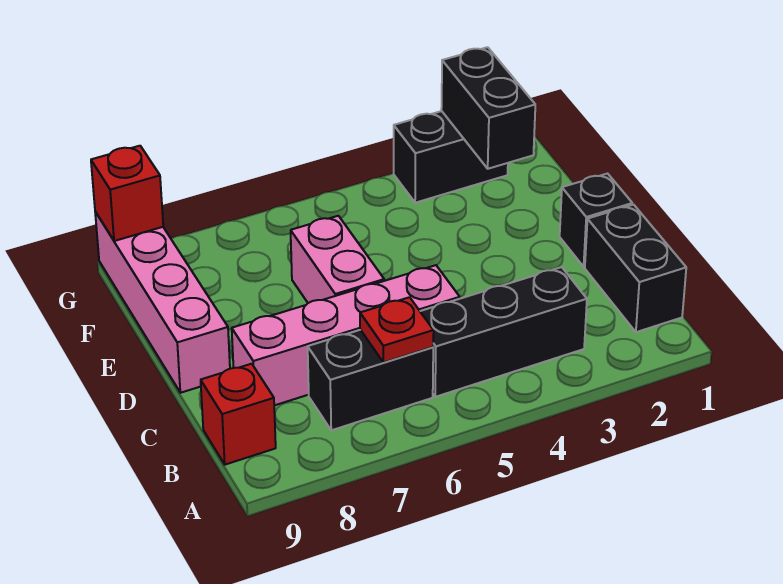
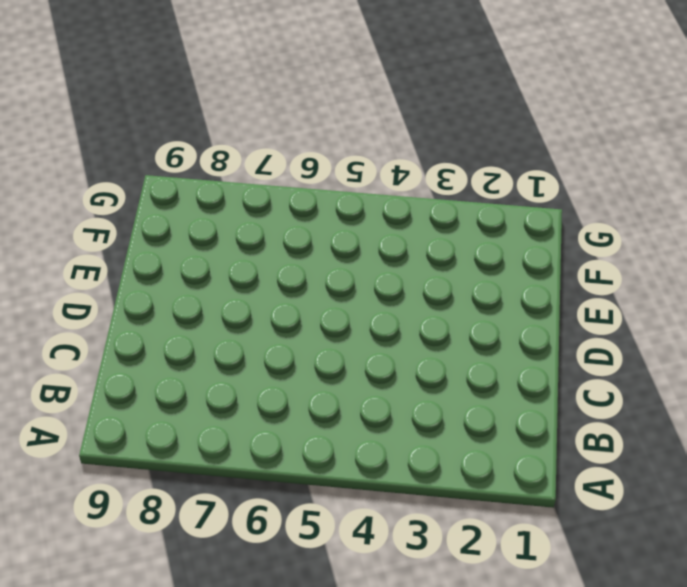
none -> black 1x2 brick [585,205,686,332]
none -> black 1x3 brick [420,267,587,397]
none -> black 1x2 brick [308,330,433,430]

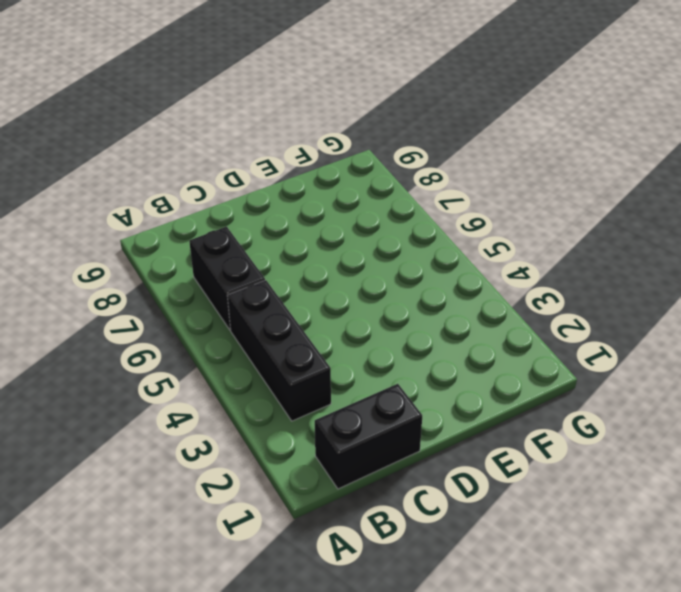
none -> red 1x1 brick [201,364,276,465]
none -> pink 1x4 brick [232,265,460,406]
none -> black 1x1 brick [560,174,632,267]

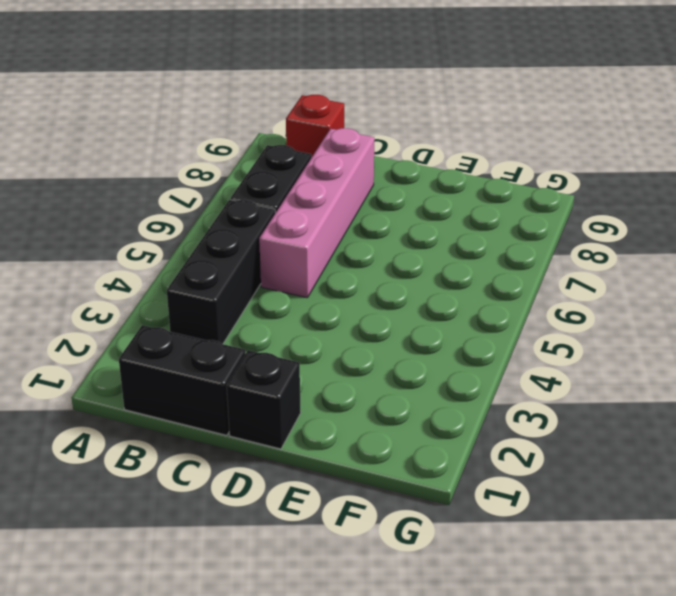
none -> pink 1x2 brick [291,216,384,303]
none -> pink 1x4 brick [95,212,230,393]
none -> black 1x2 brick [394,111,508,203]

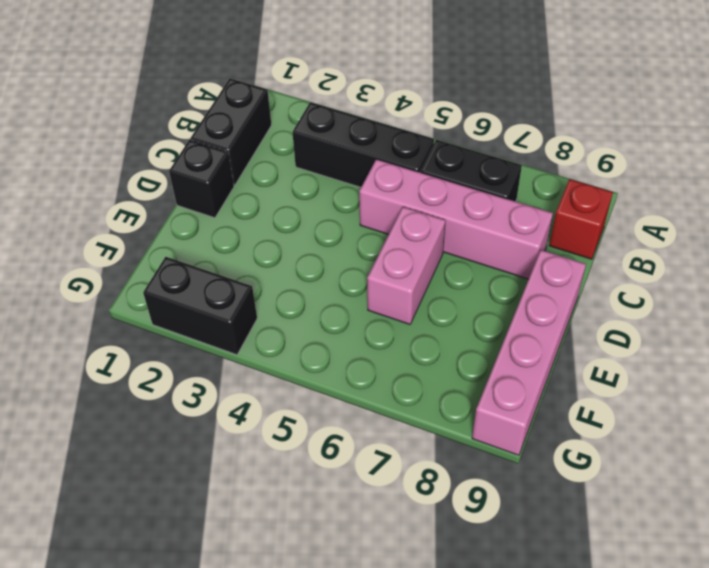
none -> red 1x1 plate [360,297,434,363]
none -> black 1x2 brick [441,47,535,169]
none -> red 1x1 brick [91,146,163,241]

